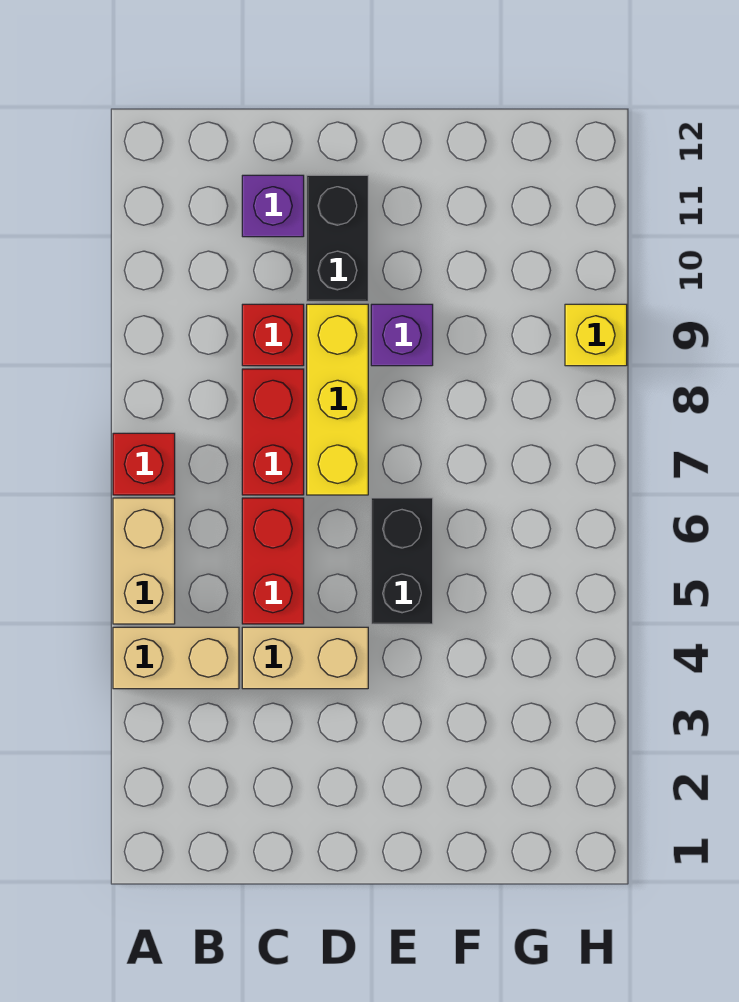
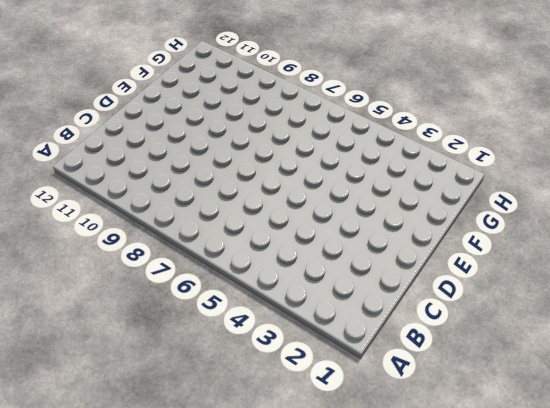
none -> tan 1x2 brick [113,627,239,689]
none -> tan 1x2 brick [113,498,175,624]
none -> red 1x1 brick [113,433,175,495]

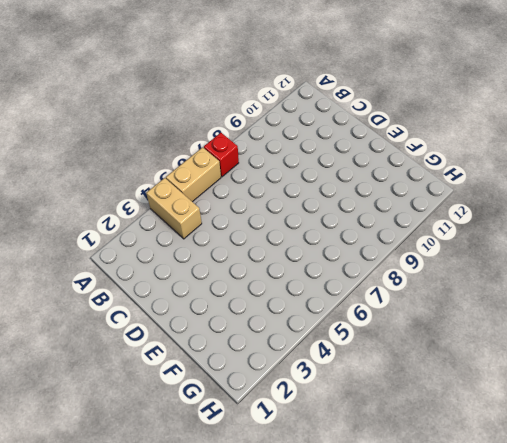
none -> tan 1x2 brick [242,627,368,689]
none -> red 1x2 brick [242,498,304,624]
none -> red 1x2 brick [242,369,304,495]

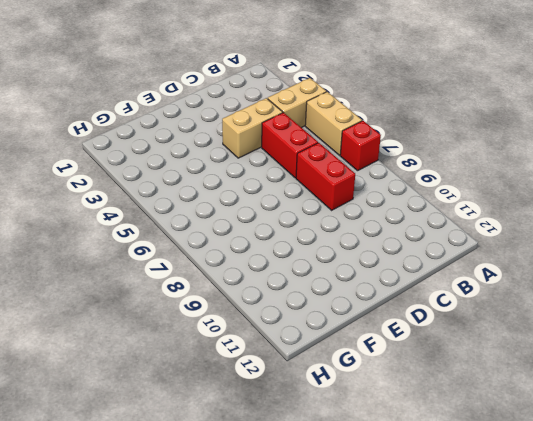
none -> red 1x1 brick [242,304,304,366]
none -> purple 1x1 brick [242,175,304,237]
none -> yellow 1x3 brick [307,304,368,495]

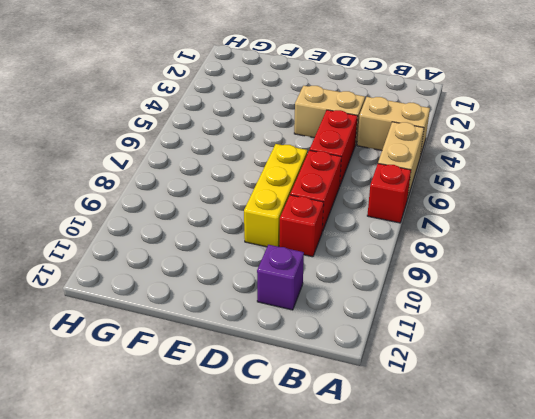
none -> black 1x2 brick [307,175,368,301]
none -> black 1x2 brick [371,498,433,624]
none -> purple 1x1 brick [371,304,433,366]

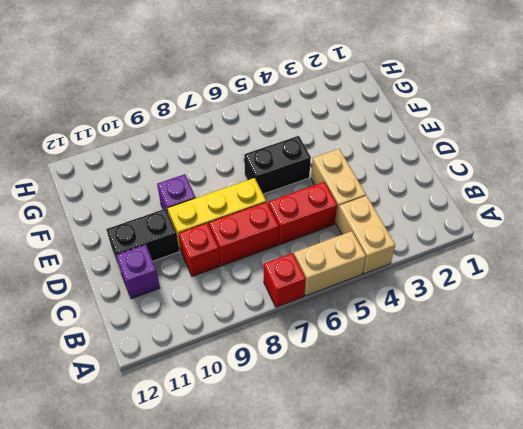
none -> yellow 1x1 brick [565,304,627,366]

